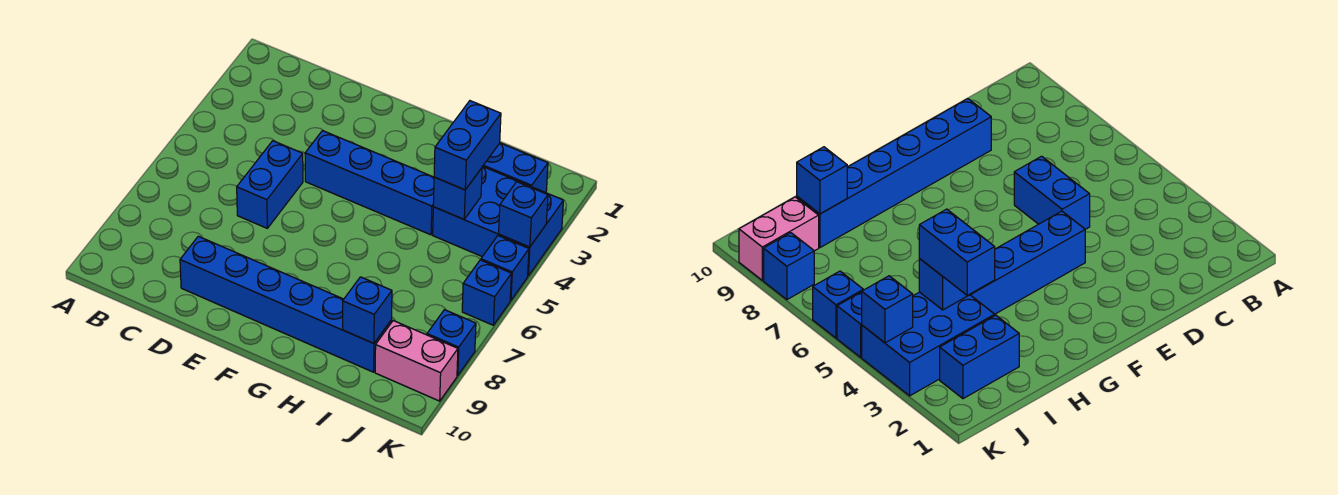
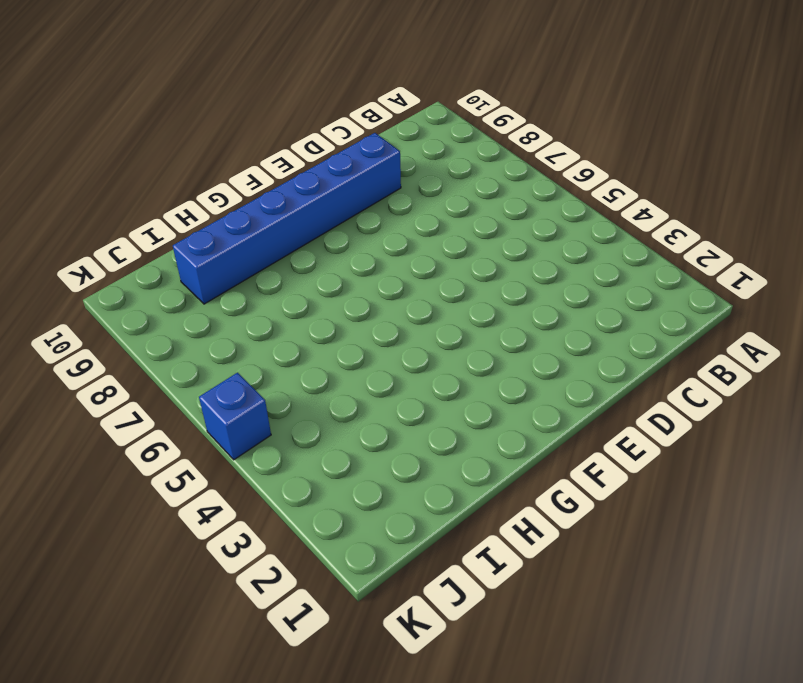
none -> blue 1x2 brick [237,141,303,228]
none -> blue 1x4 brick [305,131,434,235]
none -> blue 1x2 brick [483,143,548,193]

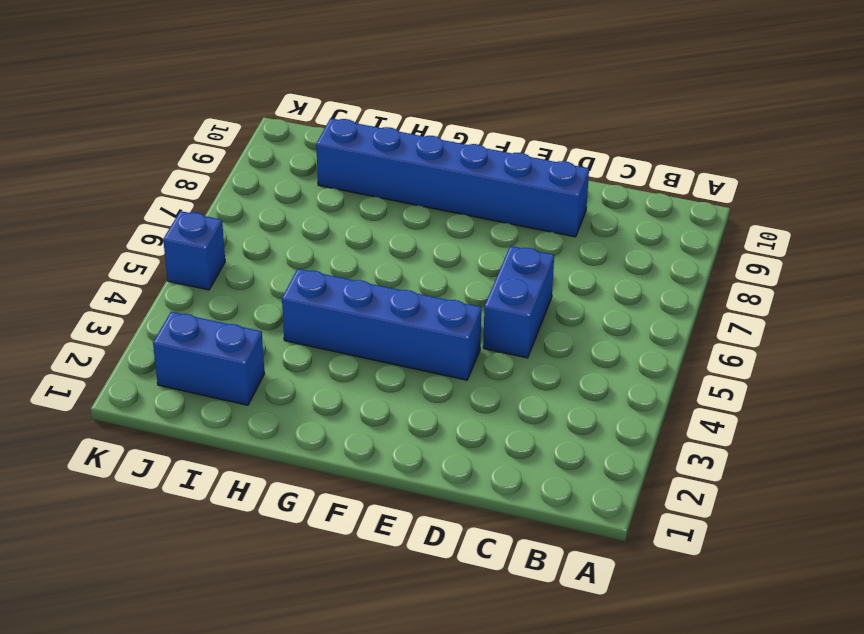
none -> blue 2x3 brick [433,167,564,276]
none -> pink 1x2 brick [375,321,458,401]
none -> blue 1x1 brick [462,260,511,325]

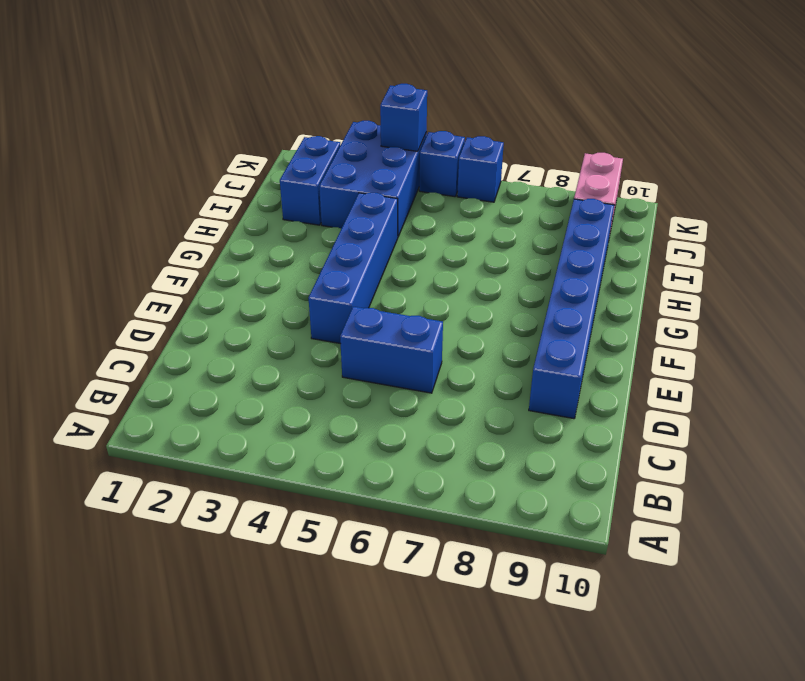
none -> blue 1x1 brick [427,310,476,376]
none -> blue 1x1 brick [433,168,482,219]
none -> blue 1x1 brick [343,277,392,343]

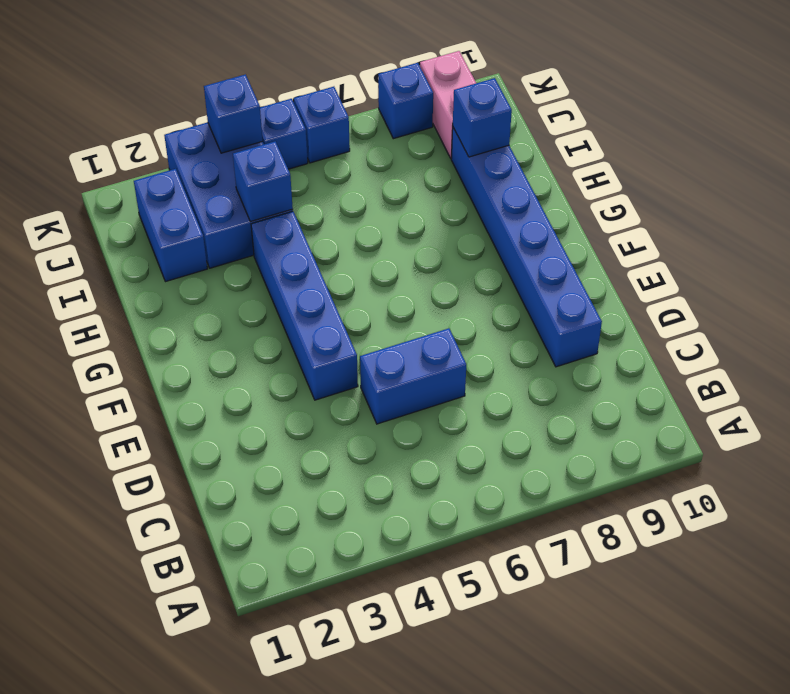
none -> blue 1x2 brick [434,101,501,190]

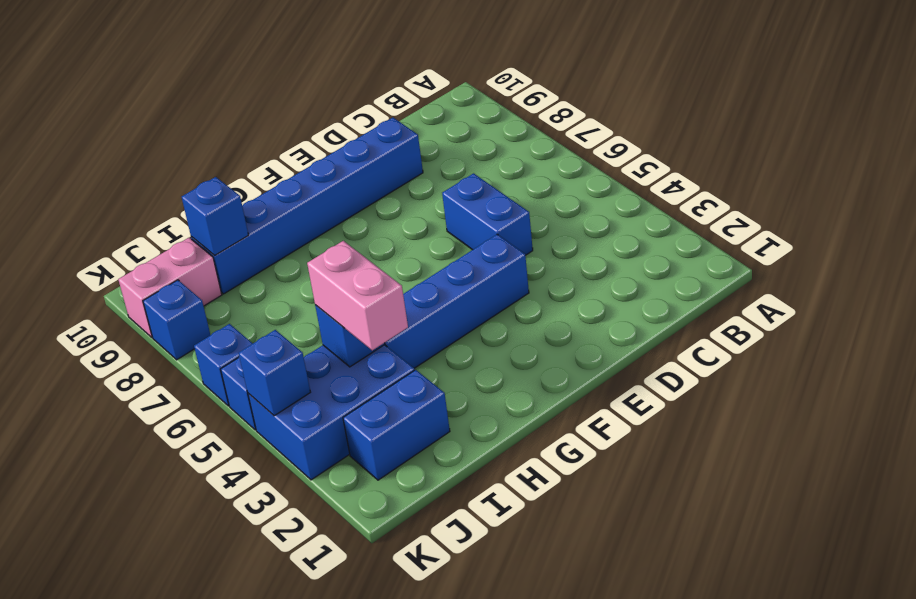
pink 1x2 brick [307,241,408,350] -> blue 1x2 brick [434,101,501,190]

